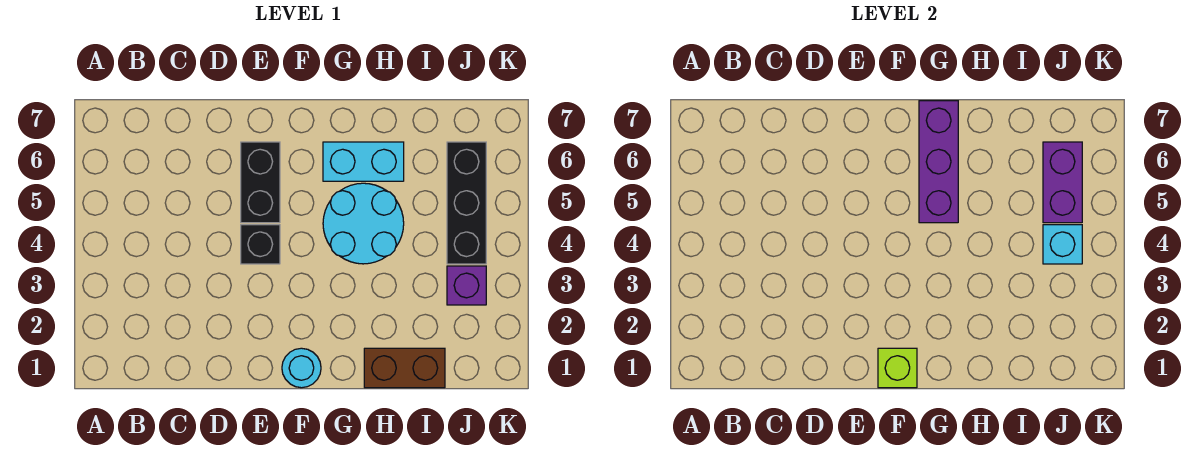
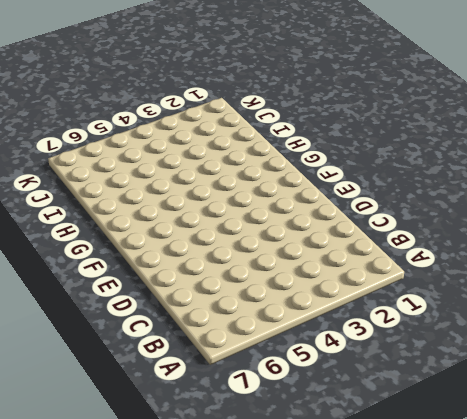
none -> black 1x1 brick [241,225,280,264]
none -> black 1x2 brick [241,142,280,223]
none -> cyan 1x1 round brick [282,348,321,388]

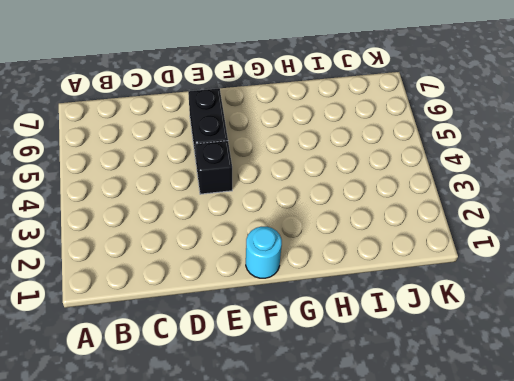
none -> cyan 2x2 round brick [323,183,404,264]
none -> cyan 1x2 brick [323,142,404,181]
none -> brown 1x2 brick [364,348,445,388]

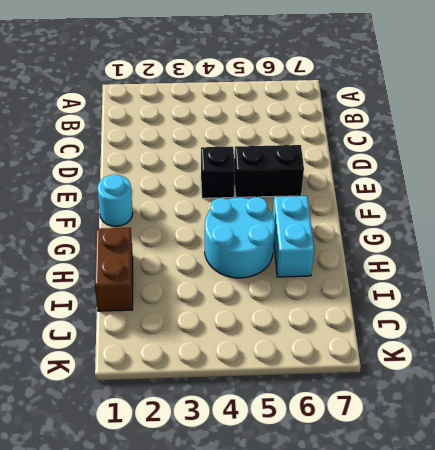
none -> purple 1x1 brick [447,266,486,305]
none -> black 1x3 brick [447,142,486,264]
none -> lime 1x1 brick [878,348,917,388]

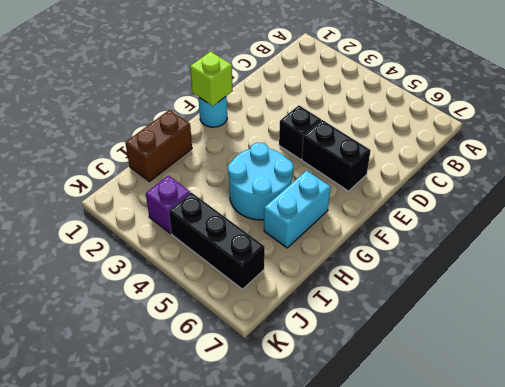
none -> purple 1x3 brick [919,101,958,223]
none -> cyan 1x1 brick [1043,225,1082,264]
none -> purple 1x2 brick [1043,142,1082,223]

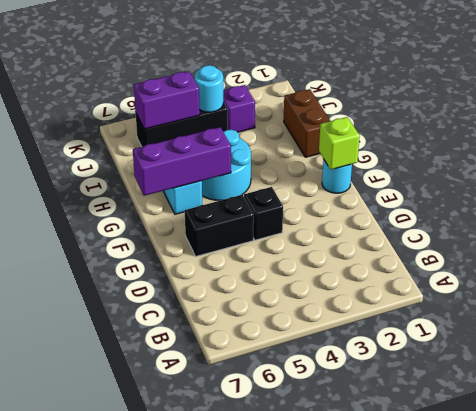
cyan 1x1 round brick [195,65,223,112] -> cyan 1x1 brick [1043,225,1082,264]

